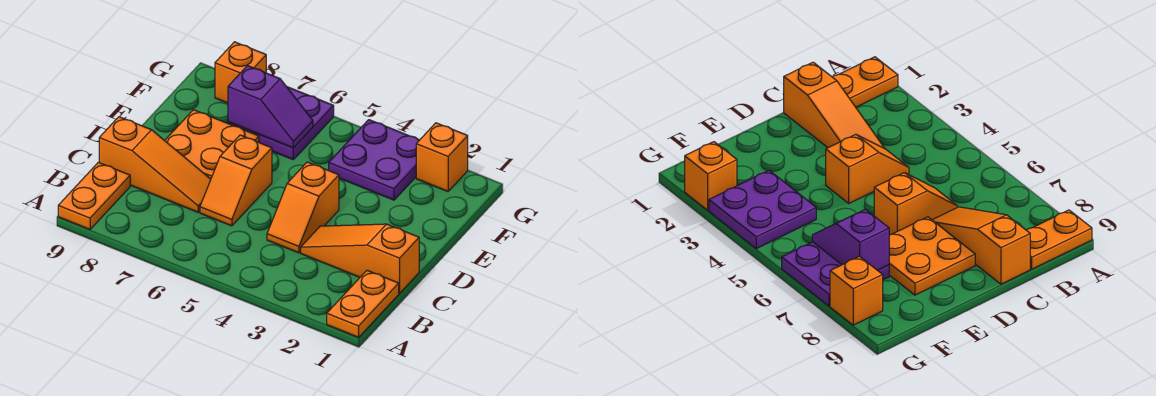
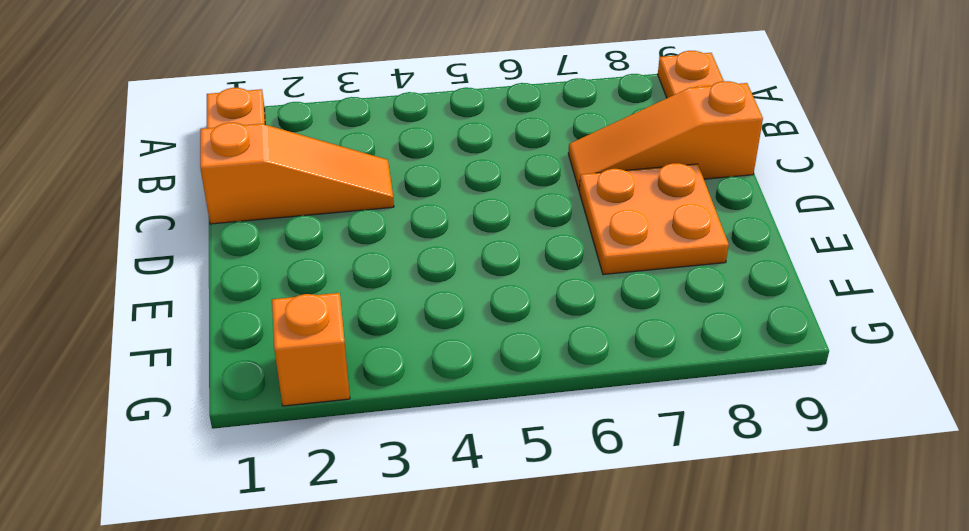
none -> orange 1x2 slope [267,162,339,253]
none -> orange 1x2 slope [200,135,272,226]
none -> purple 2x2 plate [329,120,419,200]

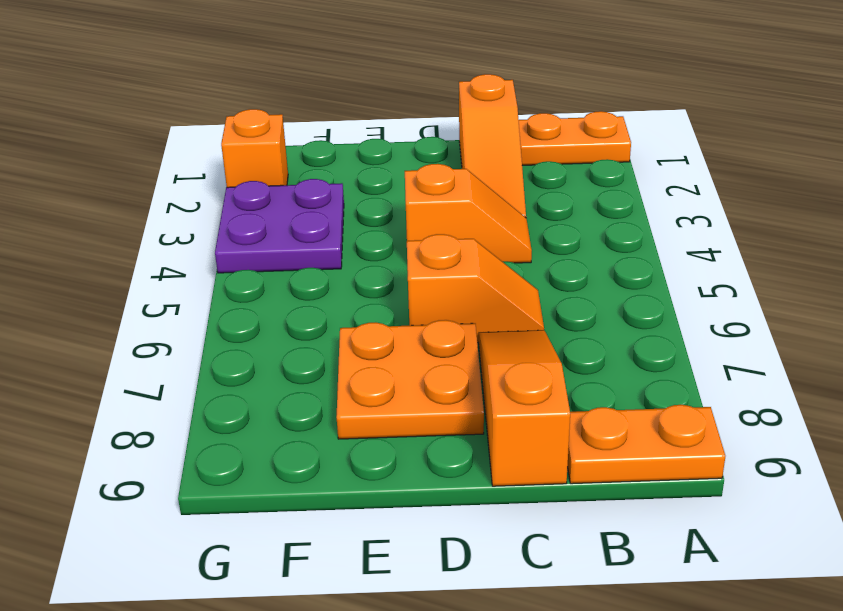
none -> purple 2x2 plate [228,87,334,159]
none -> orange 1x1 brick [215,42,266,103]
none -> purple 1x2 slope [228,66,313,148]

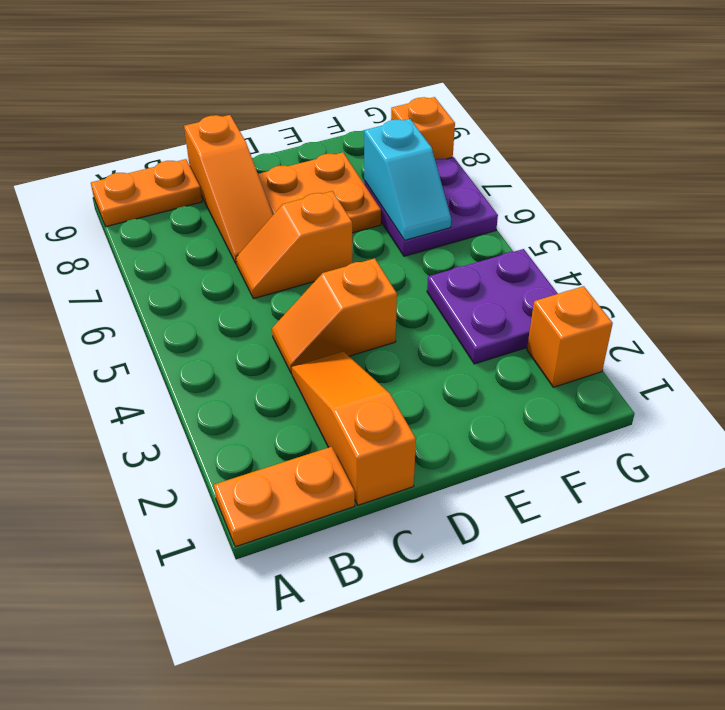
cyan 1x2 slope [364,119,451,240] -> purple 1x2 slope [228,66,313,148]

